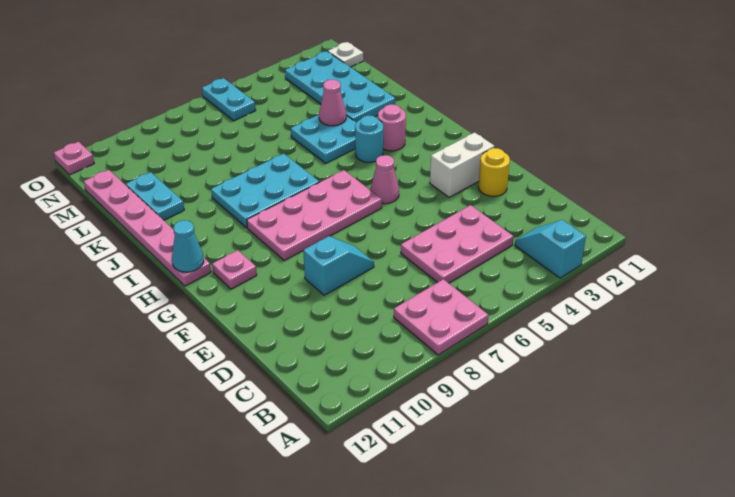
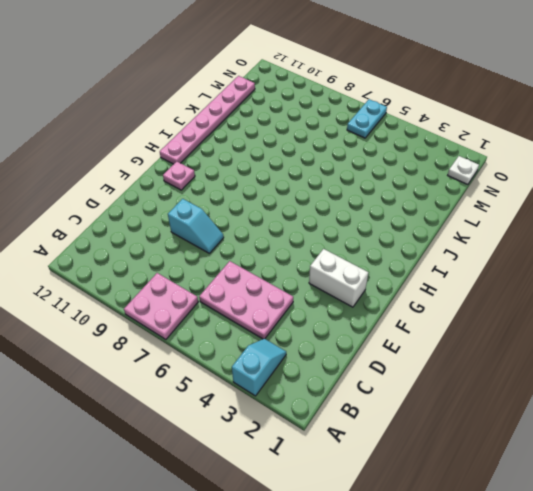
none -> yellow 1x1 round brick [478,148,510,196]
none -> pink 1x1 cone [370,155,399,204]
none -> pink 2x4 plate [247,170,382,260]

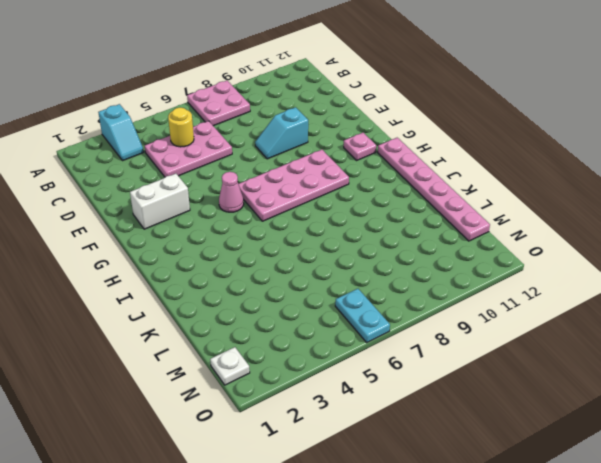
yellow 1x1 round brick [168,108,194,147] -> yellow 1x1 round brick moved to [478,148,510,196]
none -> pink 1x1 round brick [378,104,406,151]
none -> cyan 1x1 round brick [355,115,383,162]
none -> cyan 2x3 plate [211,153,319,228]

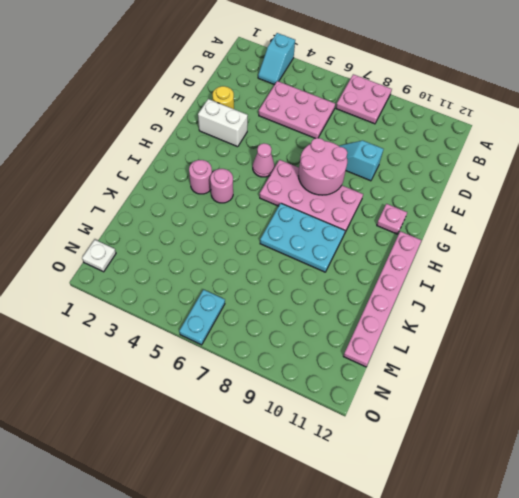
pink 2x2 round brick [299,138,347,195] -> none
pink 1x1 round brick [210,169,233,203] -> cyan 1x1 round brick [355,115,383,162]
none -> cyan 2x2 plate [291,115,356,163]
none -> cyan 2x4 plate [285,51,395,122]
none -> cyan 1x2 plate [126,172,184,220]

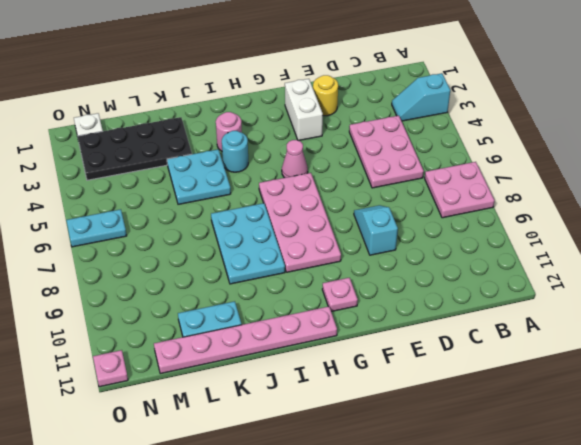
black 2x4 plate [78,117,192,180] -> cyan 2x4 plate [285,51,395,122]
none -> cyan 1x1 cone [172,220,204,272]
none -> pink 1x1 cone [319,80,346,126]

